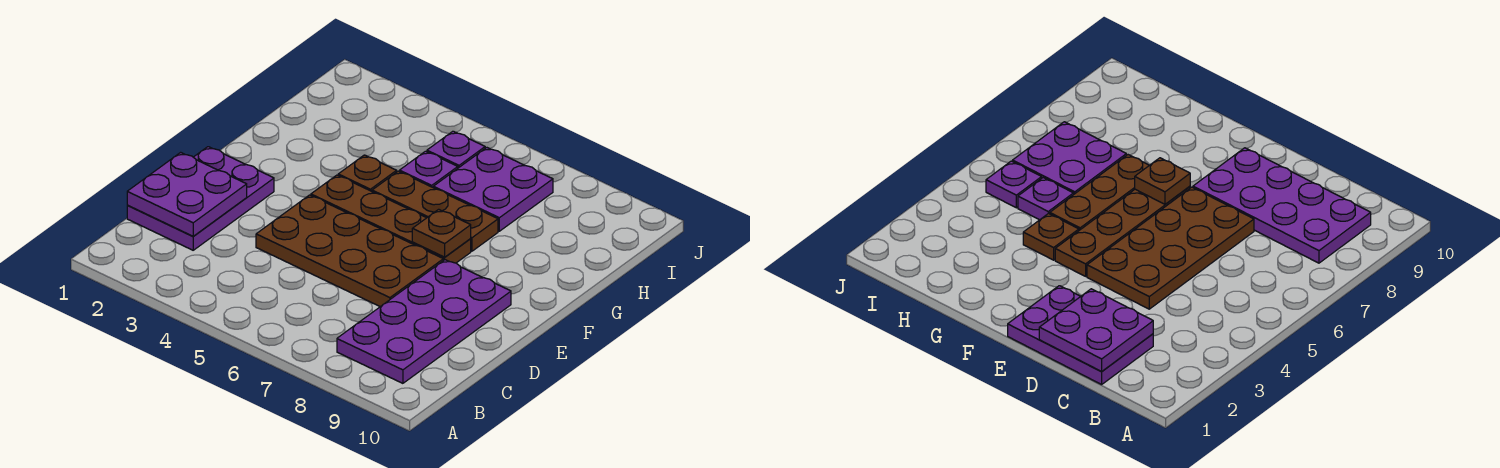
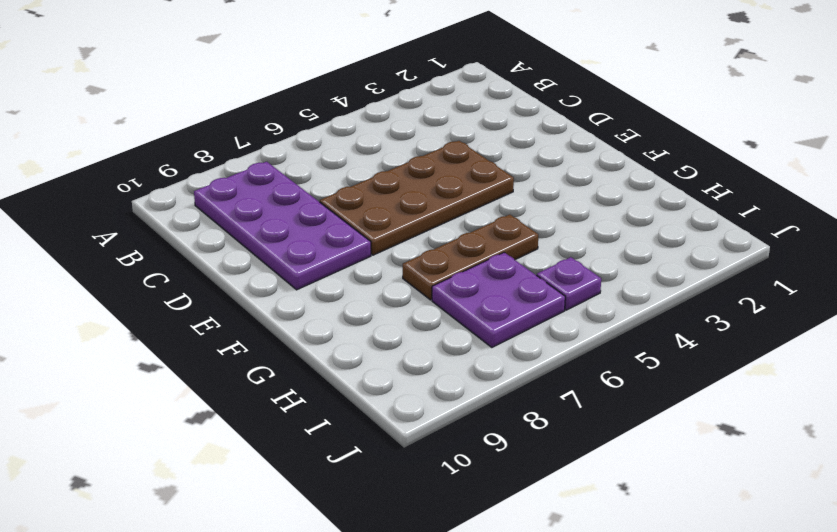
none -> purple 2x3 plate [127,147,274,250]
none -> brown 1x4 plate [311,175,471,263]

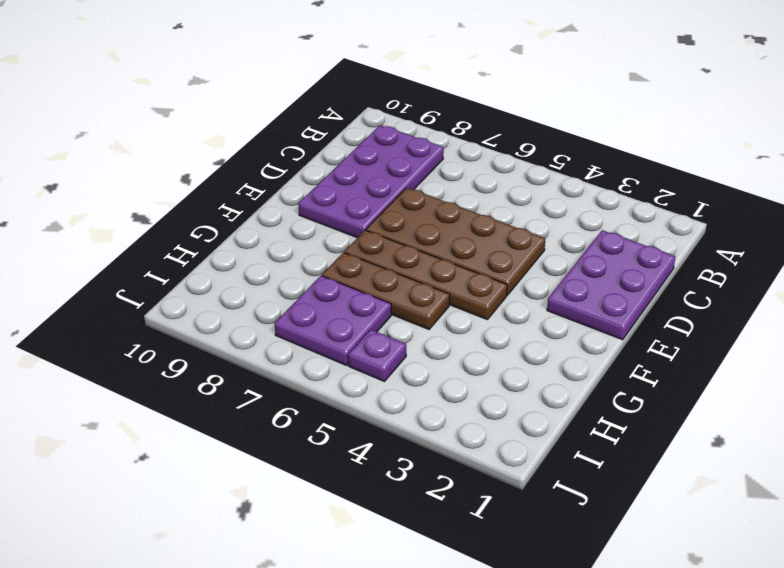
none -> brown 1x1 plate [338,155,397,191]
none -> purple 1x1 plate [400,151,458,187]

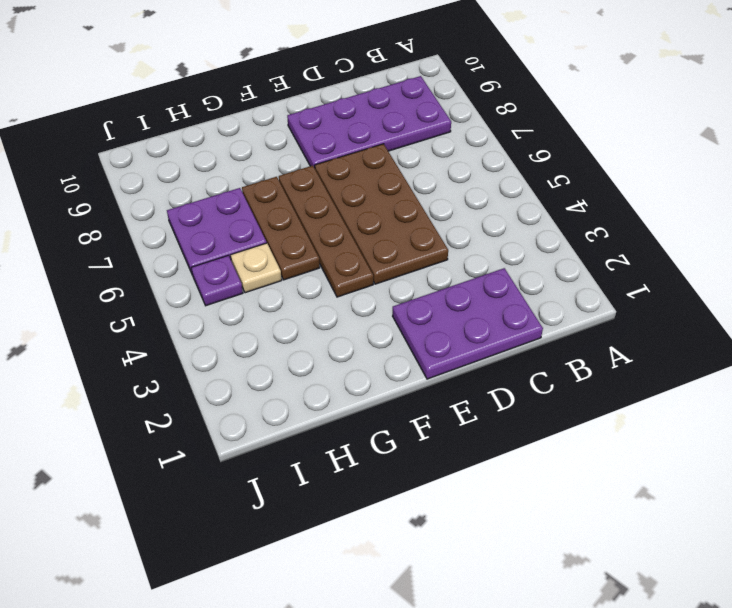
tan 1x1 plate [231,243,282,293] -> purple 1x1 plate [400,151,458,187]
none -> brown 1x1 plate [338,155,397,191]
none -> purple 2x2 plate [127,152,247,236]

